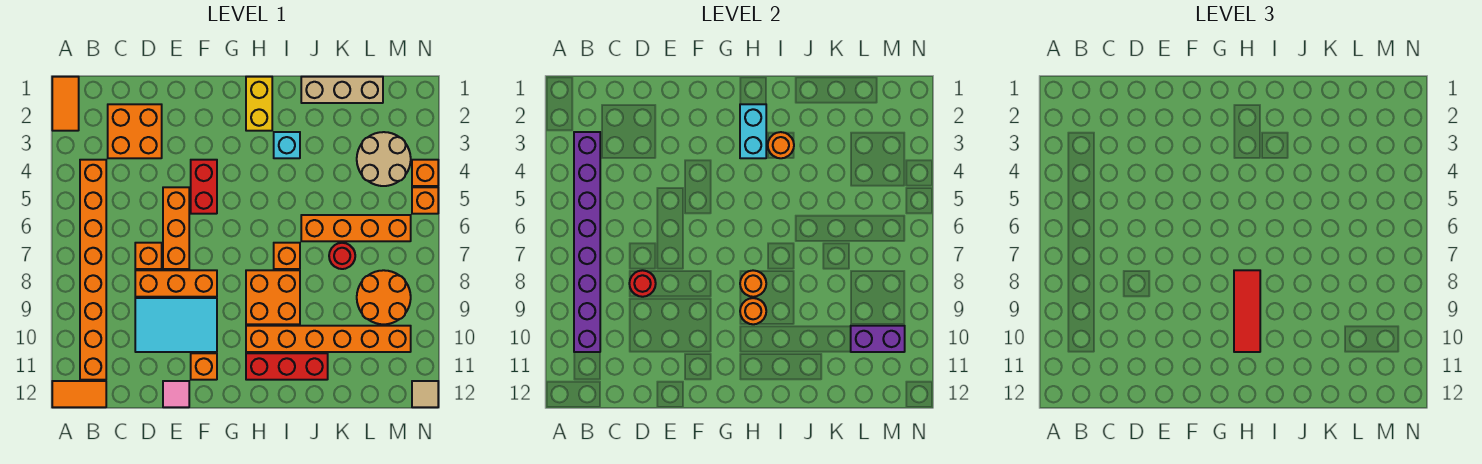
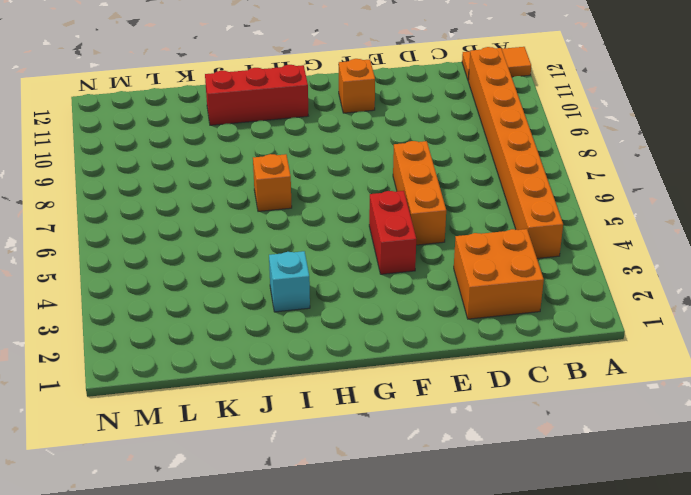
none -> orange 1x2 tile [52,77,79,131]
none -> orange 1x1 brick [135,243,162,269]
none -> orange 1x3 brick [135,270,217,297]
none -> cyan 2x3 tile [135,298,217,352]

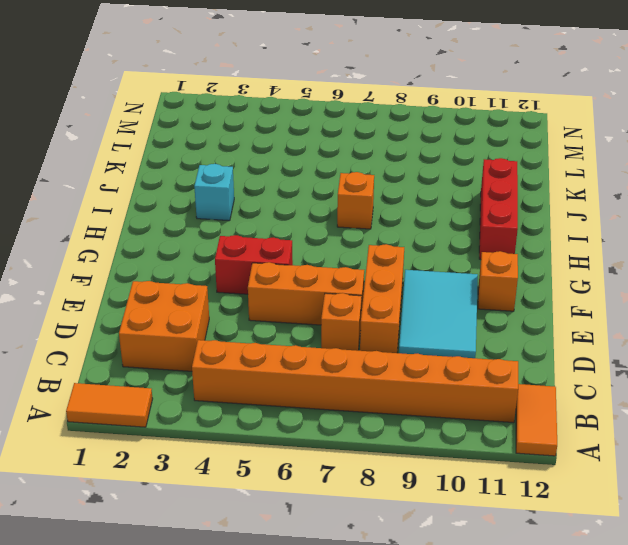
none -> pink 1x1 tile [163,381,189,407]
none -> yellow 1x2 brick [246,77,272,131]
none -> orange 2x2 brick [246,270,300,324]
none -> orange 1x6 brick [246,326,411,352]

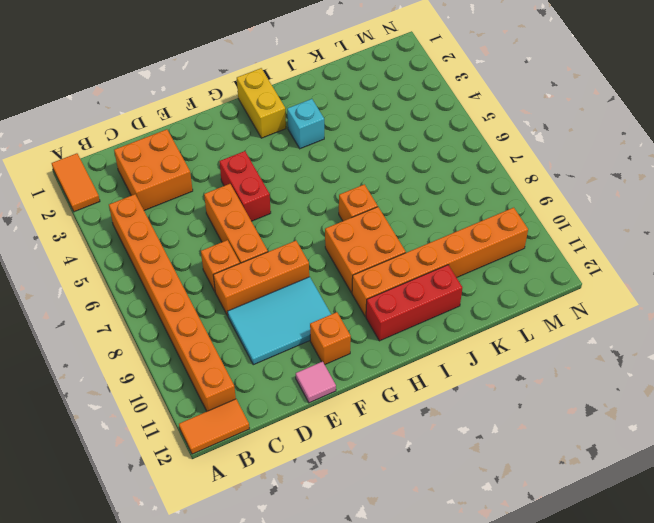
none -> tan 1x3 brick [301,77,383,103]
none -> orange 1x4 brick [301,215,411,241]
none -> red 1x1 round brick [329,243,355,269]
none -> tan 2x2 round brick [357,132,411,186]

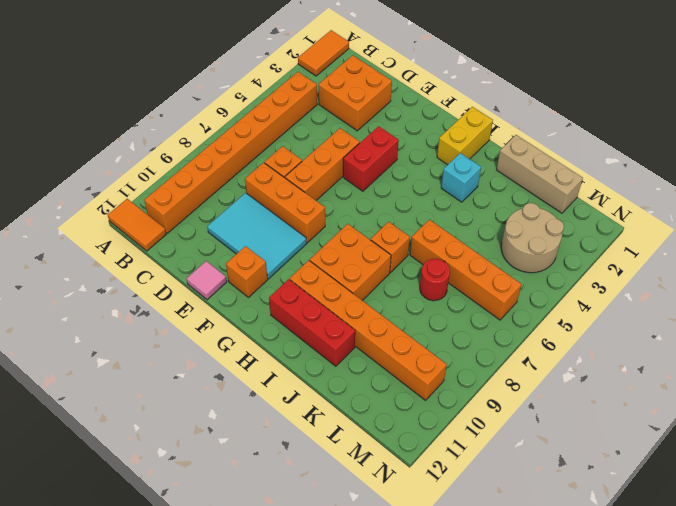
none -> orange 2x2 round brick [357,270,411,324]
none -> orange 1x1 brick [412,160,438,186]
none -> orange 1x1 brick [412,187,438,214]
none -> tan 1x1 tile [412,381,438,407]

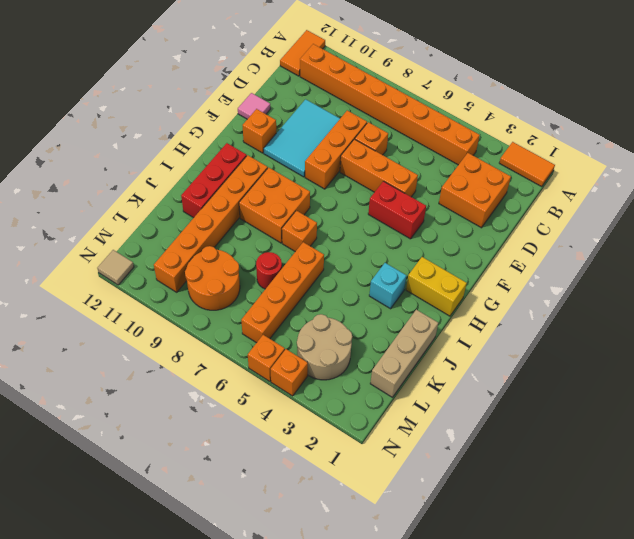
none -> purple 1x8 brick [574,132,600,352]
none -> red 1x1 round brick [629,270,656,297]
none -> cyan 1x2 brick [740,104,766,158]
none -> orange 1x1 round brick [740,270,766,297]

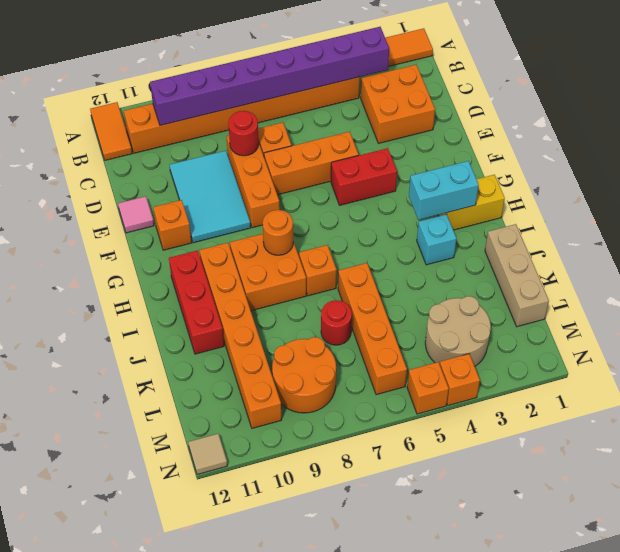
none -> orange 1x1 round brick [740,298,766,324]
none -> orange 1x1 round brick [768,132,794,158]
none -> purple 1x2 brick [851,326,905,352]
none -> red 1x3 tile [1234,270,1260,352]

